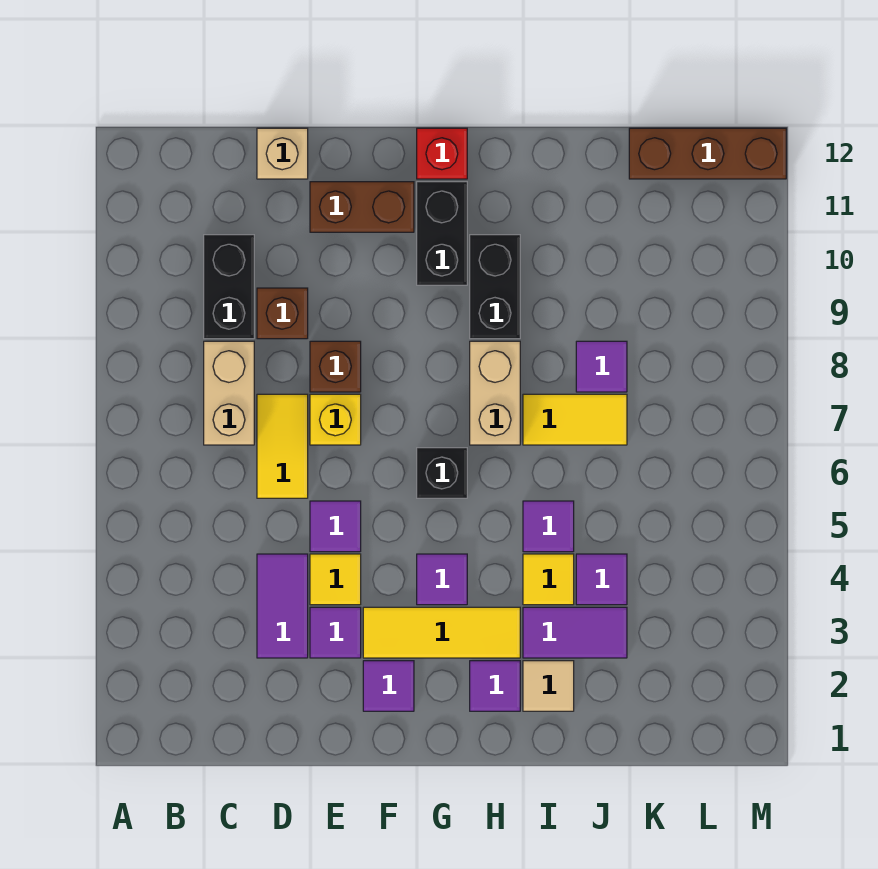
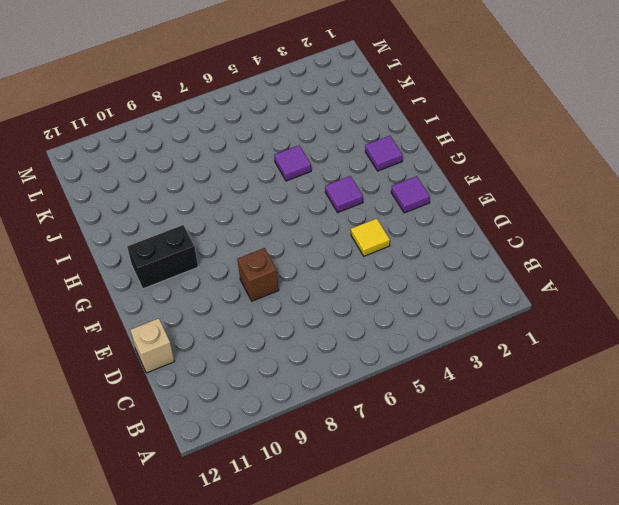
none -> tan 1x2 brick [204,341,254,445]
none -> black 1x2 brick [204,235,254,339]
none -> purple 1x2 tile [257,554,308,658]

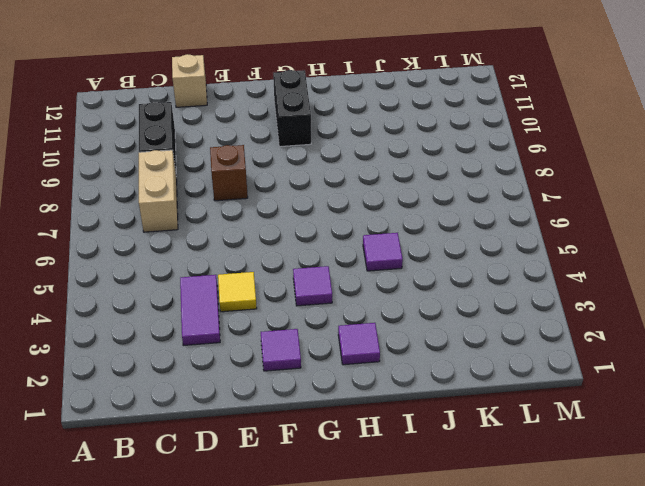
none -> yellow 1x2 tile [257,394,308,498]
none -> brown 1x1 brick [257,288,308,339]
none -> purple 1x1 tile [310,607,361,658]

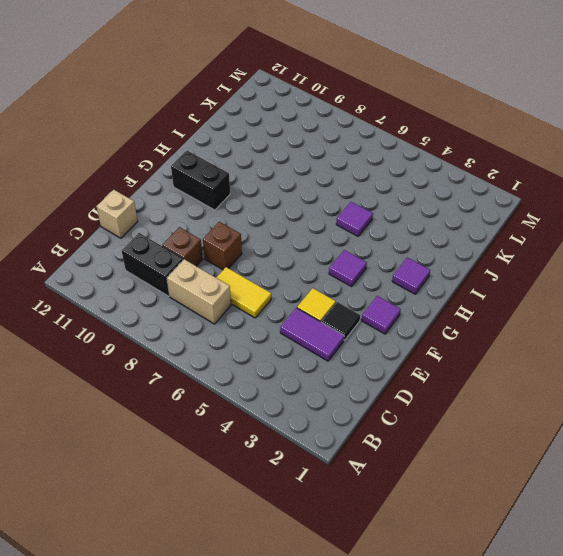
black 1x1 tile [321,302,360,340] -> purple 1x1 tile [310,607,361,658]
none -> purple 1x1 tile [310,501,361,552]
none -> yellow 1x1 brick [310,394,361,445]
none -> brown 1x2 brick [310,182,414,232]

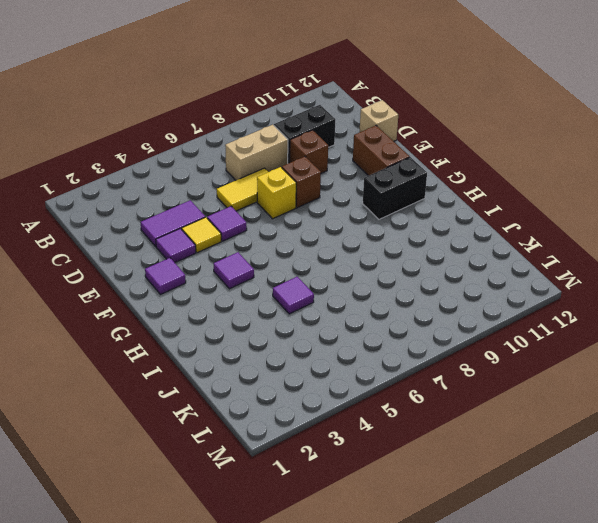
none -> yellow 1x3 tile [363,607,520,658]
none -> black 1x1 brick [417,448,467,498]
none -> red 1x1 brick [417,128,467,179]

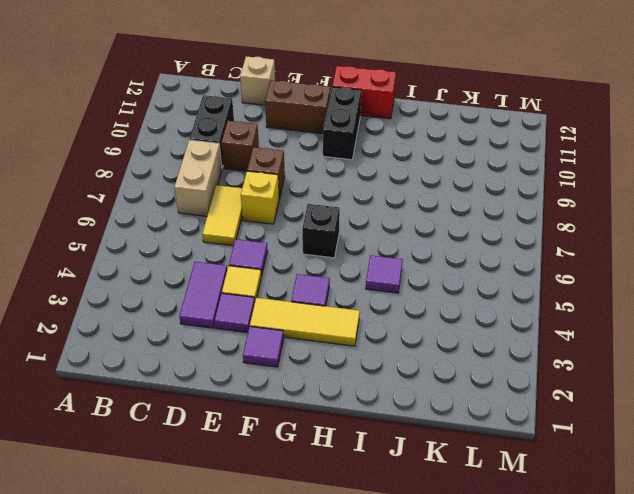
red 1x2 brick [332,66,396,119] -> red 1x1 brick [417,128,467,179]
none -> purple 1x1 tile [470,661,520,711]
none -> tan 1x2 brick [470,341,520,445]
none -> black 1x2 brick [470,235,520,339]

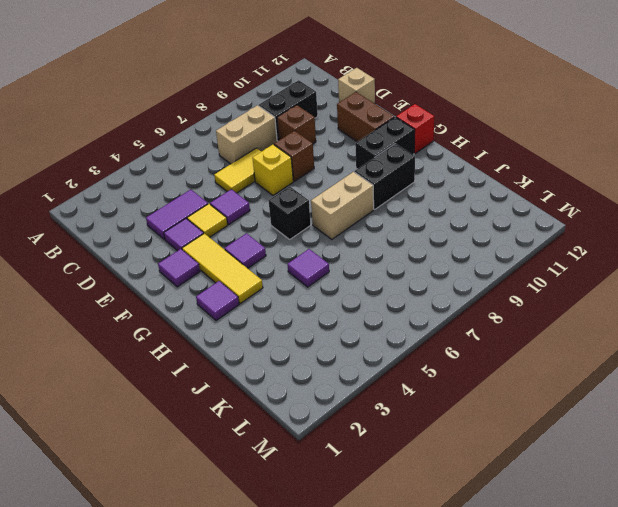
none -> tan 1x1 tile [523,661,574,711]
none -> purple 1x2 tile [523,607,627,658]
none -> yellow 1x1 tile [523,554,574,605]

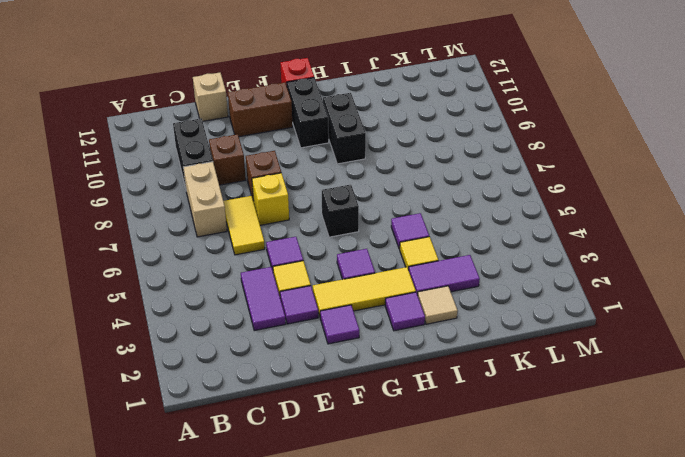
none -> tan 1x2 brick [470,341,520,445]
none -> yellow 1x2 tile [523,394,627,445]
none -> purple 1x1 tile [576,554,627,605]

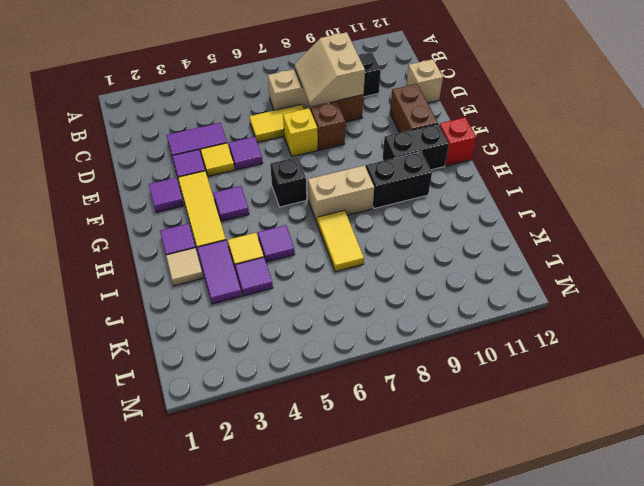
tan 2x2 slope [295,32,365,107] -> none
none -> purple 1x1 tile [576,341,627,392]
none -> brown 1x3 brick [629,128,786,179]

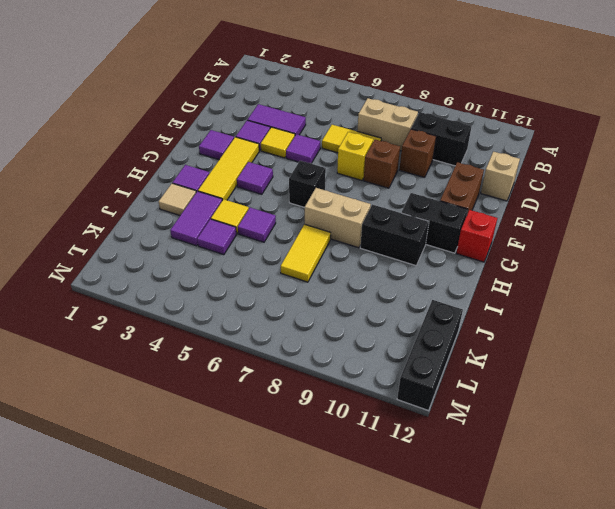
black 1x3 brick [397,300,463,410] -> brown 1x3 brick [629,128,786,179]
none -> purple 1x1 tile [576,341,627,392]

